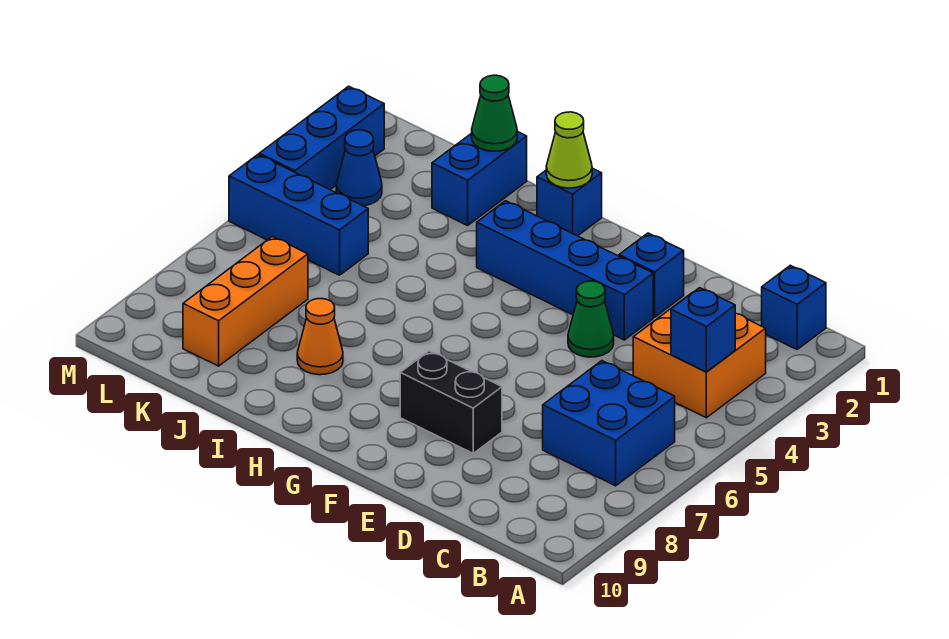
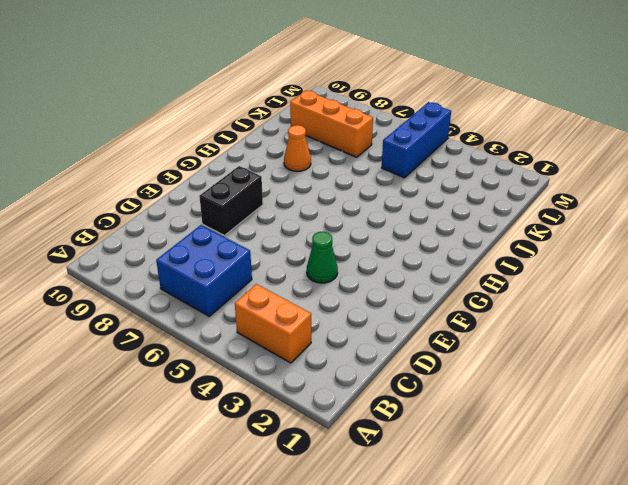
orange 1x2 brick [235,284,311,363] -> orange 2x2 brick [633,293,766,418]
none -> blue 1x1 brick [762,265,826,349]
none -> blue 1x1 brick [619,233,684,317]
none -> blue 1x4 brick [477,201,653,340]

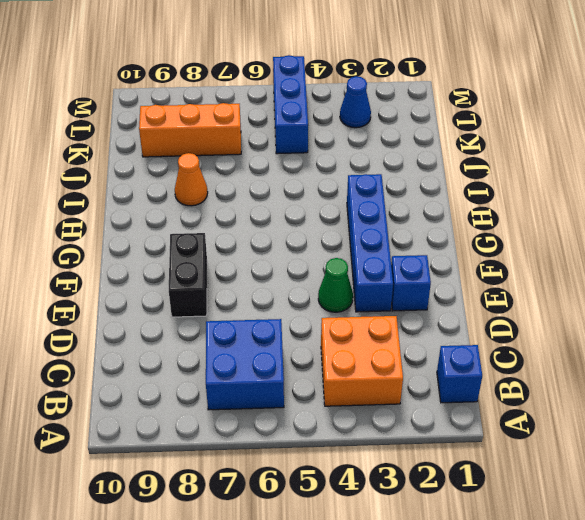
none -> blue 1x1 brick [537,168,602,236]
none -> blue 1x2 brick [432,132,527,225]
none -> blue 1x3 brick [259,86,384,189]

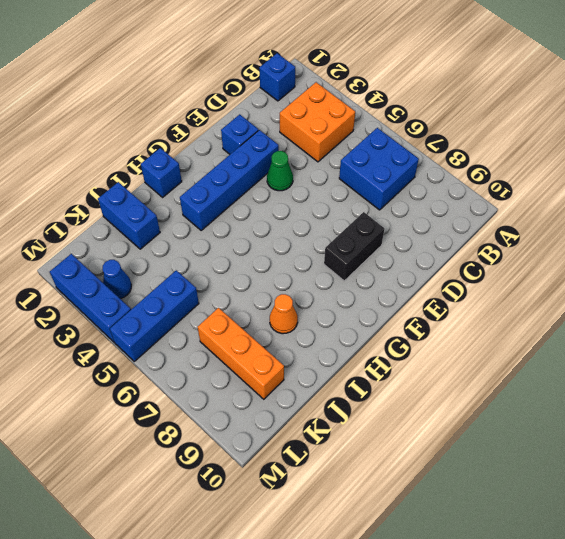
none -> blue 1x1 brick [671,288,735,372]
none -> lime 1x1 cone [546,112,592,188]
none -> green 1x1 cone [472,75,517,151]

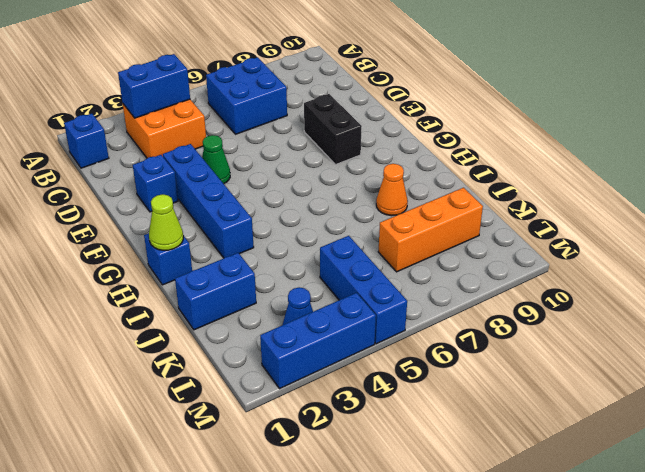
blue 1x2 brick [118,54,190,118] -> blue 1x1 brick [671,288,735,372]
none -> green 1x1 cone [472,75,517,151]

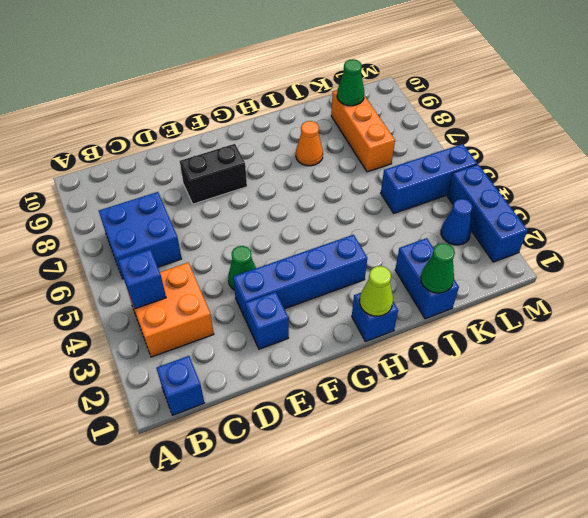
green 1x1 cone [337,59,364,106] -> none

